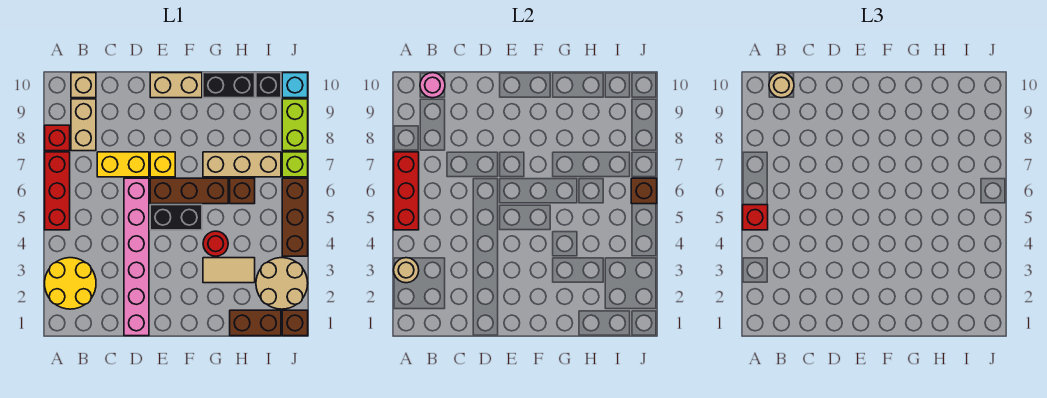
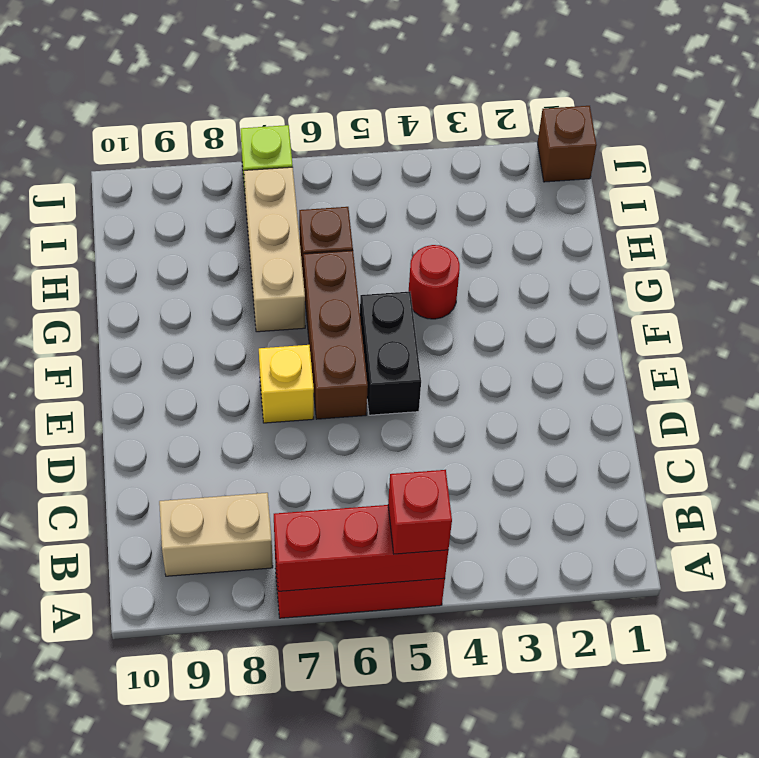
none -> yellow 2x2 round brick [45,258,96,309]
none -> red 1x1 brick [45,125,70,151]
none -> tan 1x1 brick [71,73,96,98]
none -> yellow 1x2 brick [97,152,149,177]

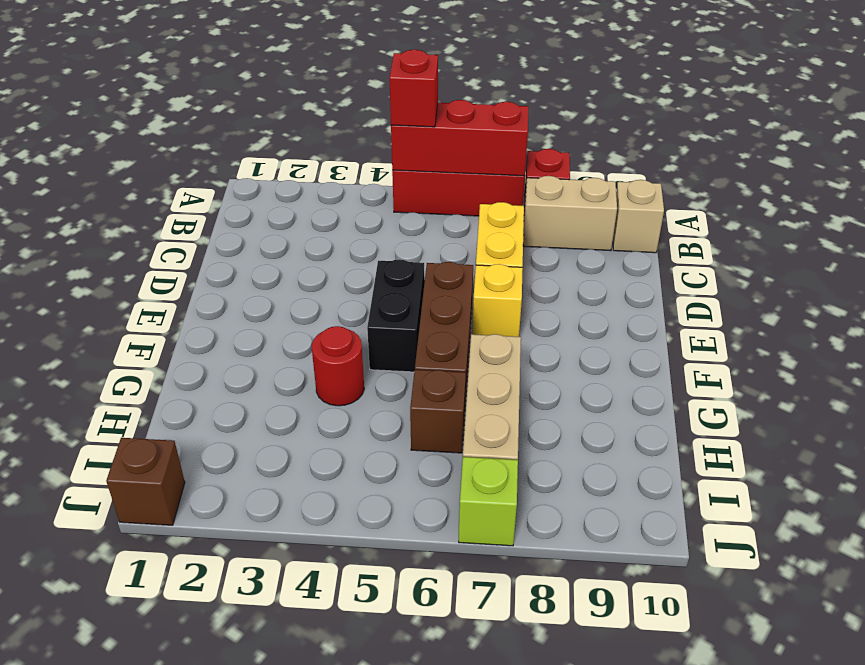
none -> yellow 2x2 round brick [45,258,96,309]
none -> pink 1x6 brick [124,178,149,336]
none -> tan 1x2 brick [150,73,202,98]
none -> tan 1x2 tile [203,258,255,283]

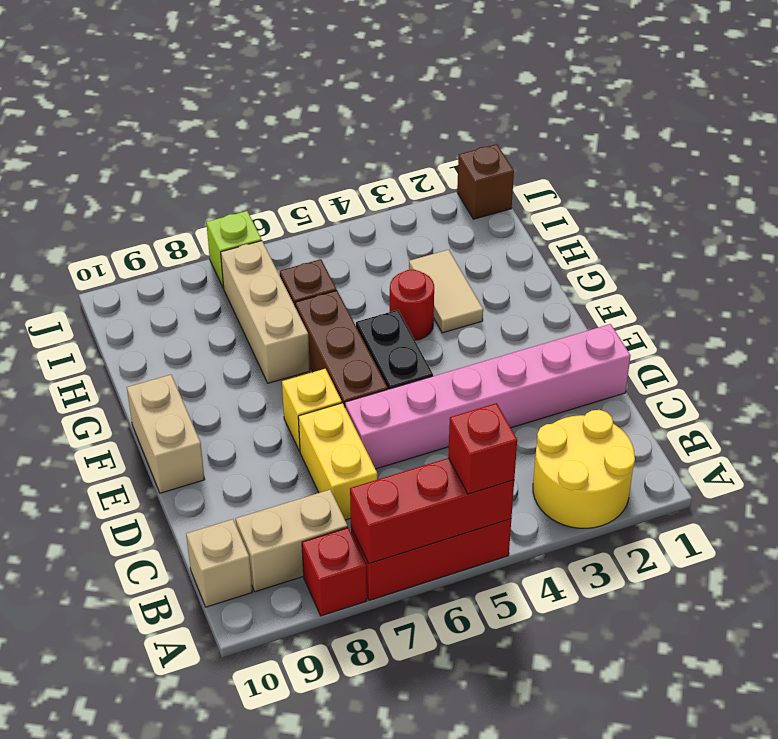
none -> black 1x2 brick [203,73,255,98]
none -> brown 1x2 brick [230,310,281,336]
none -> tan 2x2 round brick [256,258,308,309]
none -> black 1x1 brick [256,73,281,98]

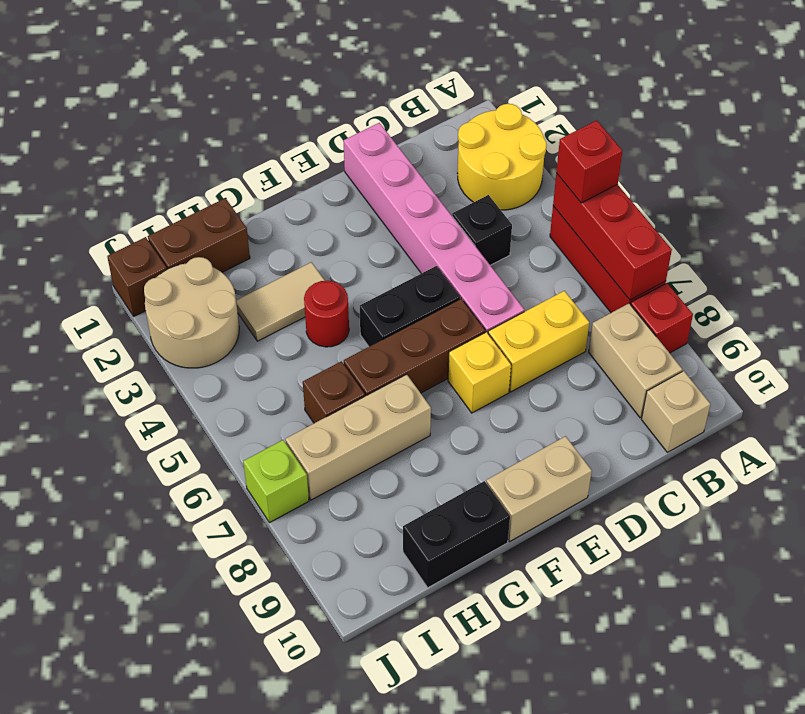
black 1x1 brick [452,195,512,265] -> black 1x1 brick moved to [256,73,281,98]
none -> brown 1x3 brick [282,178,308,256]
none -> lime 1x2 brick [282,99,308,151]
none -> cyan 1x1 brick [282,73,308,98]
none -> tan 1x1 round brick [394,258,419,283]

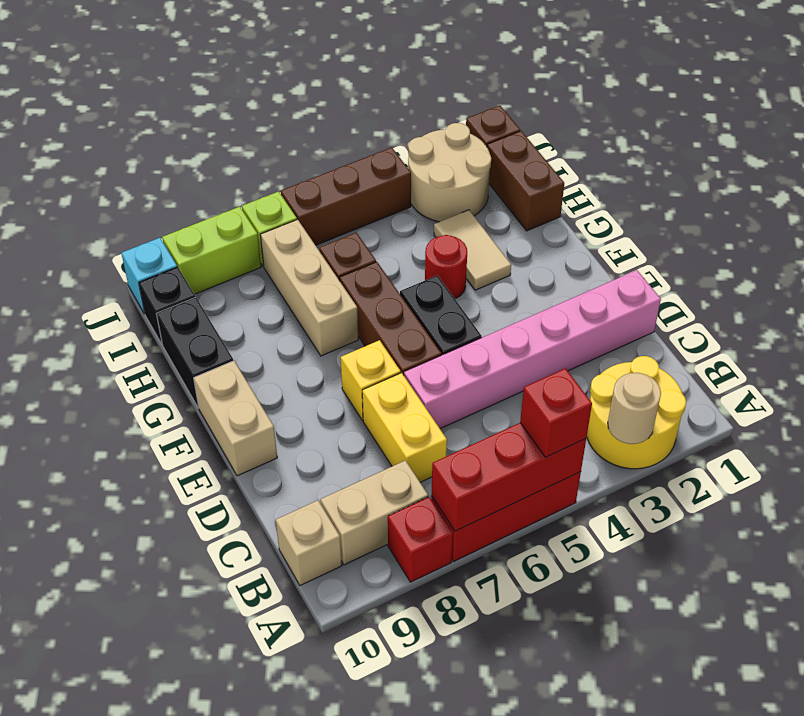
none -> pink 1x1 round brick [420,73,445,98]
none -> brown 1x1 brick [631,178,657,204]
none -> tan 1x1 round brick [769,73,794,98]

